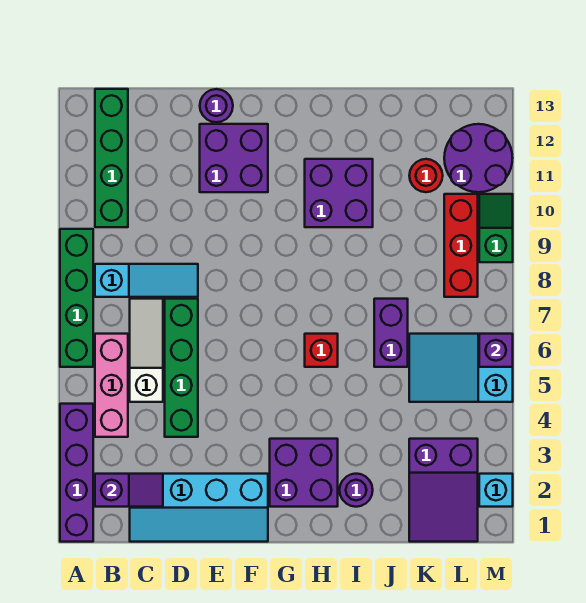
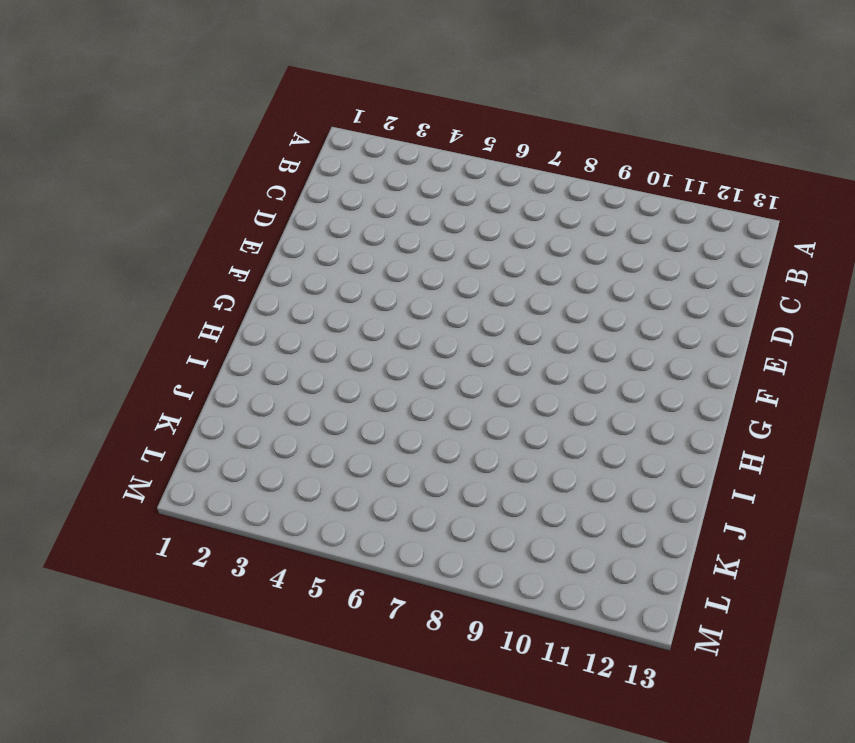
none -> purple 1x4 brick [60,404,93,542]
none -> green 1x4 brick [60,229,93,367]
none -> pink 1x3 brick [95,334,128,437]

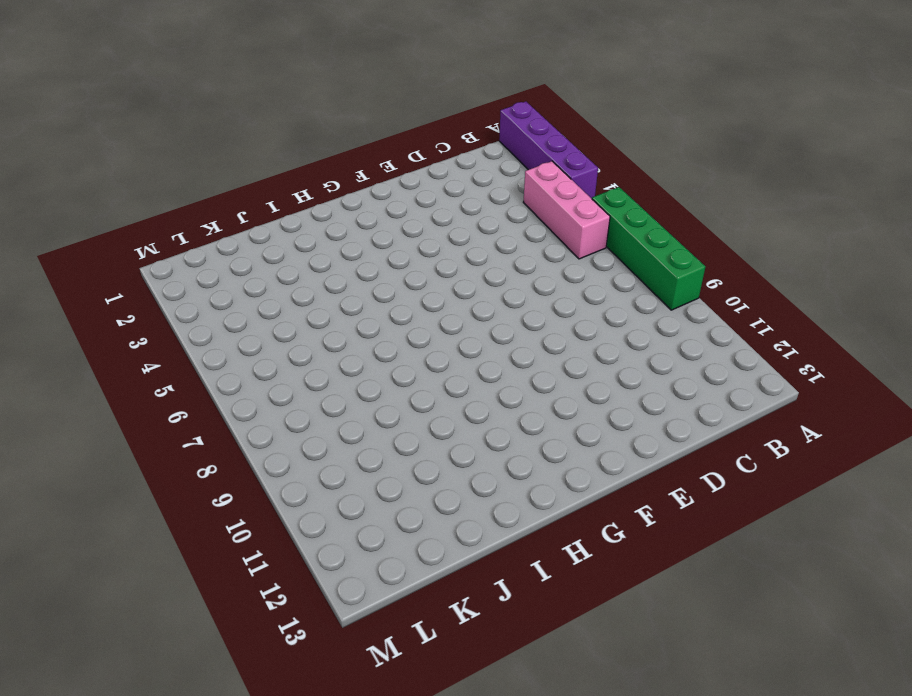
none -> cyan 1x3 slope [95,264,198,297]
none -> green 1x4 brick [95,89,128,227]
none -> cyan 2x4 slope [130,474,268,542]

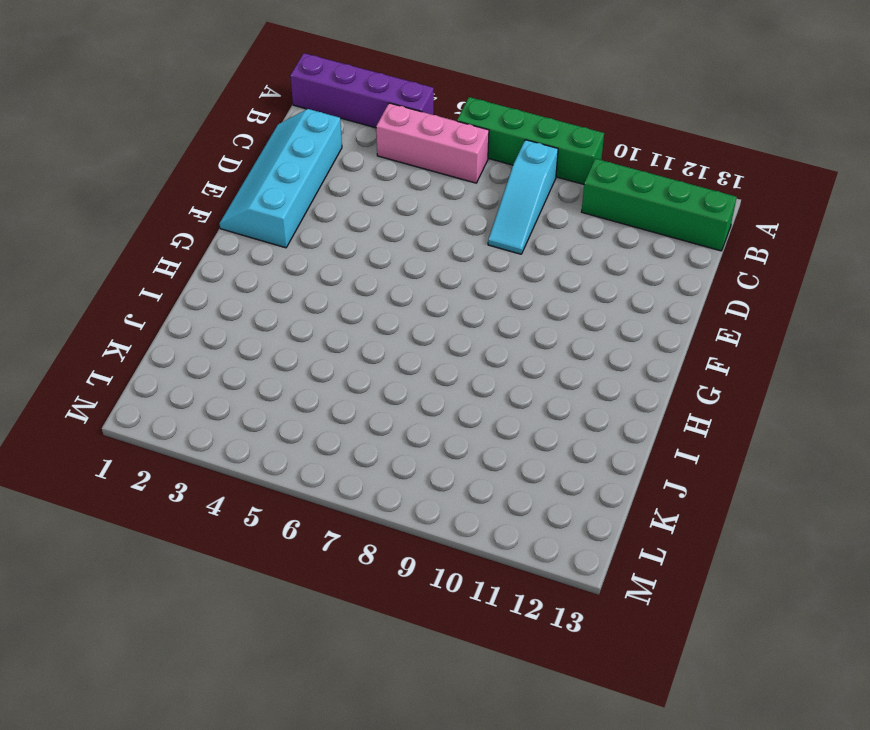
none -> white 1x3 slope [130,299,163,402]
none -> green 1x4 brick [165,299,198,437]
none -> purple 2x2 brick [200,124,268,192]

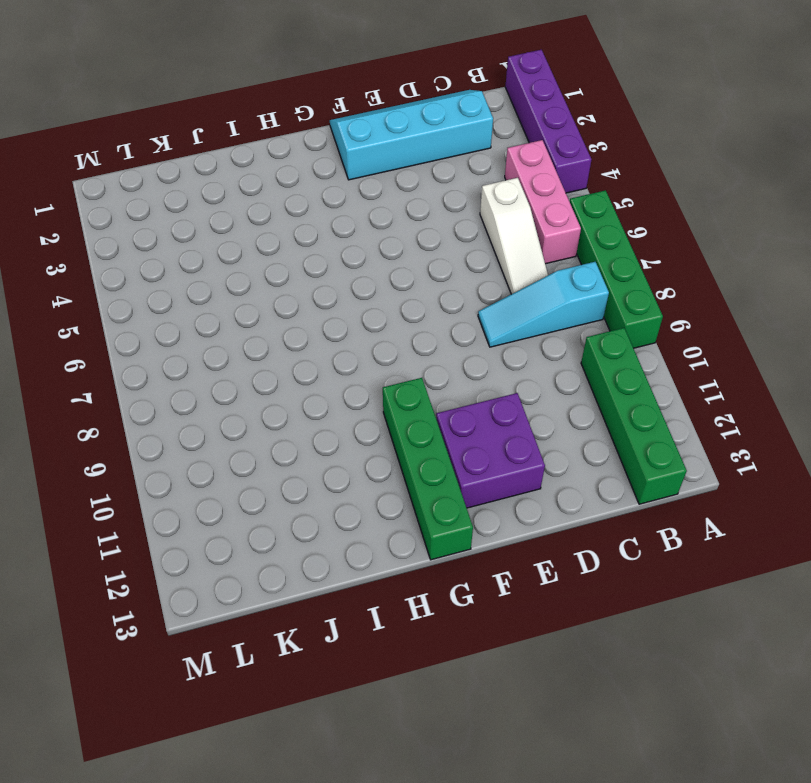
green 1x4 brick [383,378,473,560] -> green 1x4 brick moved to [165,299,198,437]
none -> purple 1x1 round brick [200,89,233,122]
none -> purple 2x2 brick [270,439,338,507]
none -> red 1x1 brick [305,334,338,367]

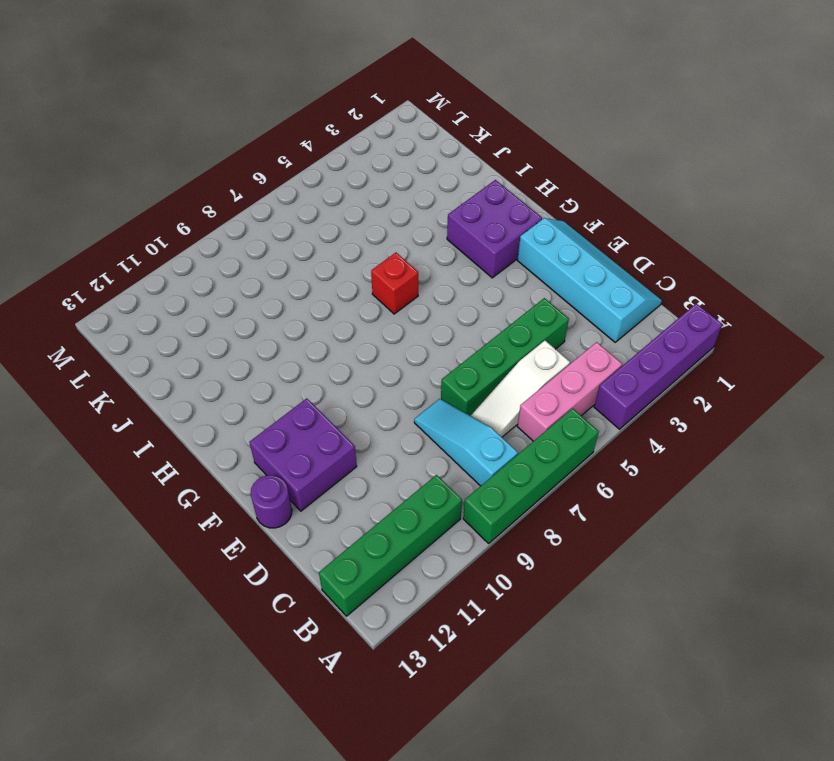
none -> purple 2x2 brick [305,159,373,227]
none -> purple 1x1 round brick [340,474,373,507]
none -> purple 1x2 brick [374,299,408,367]

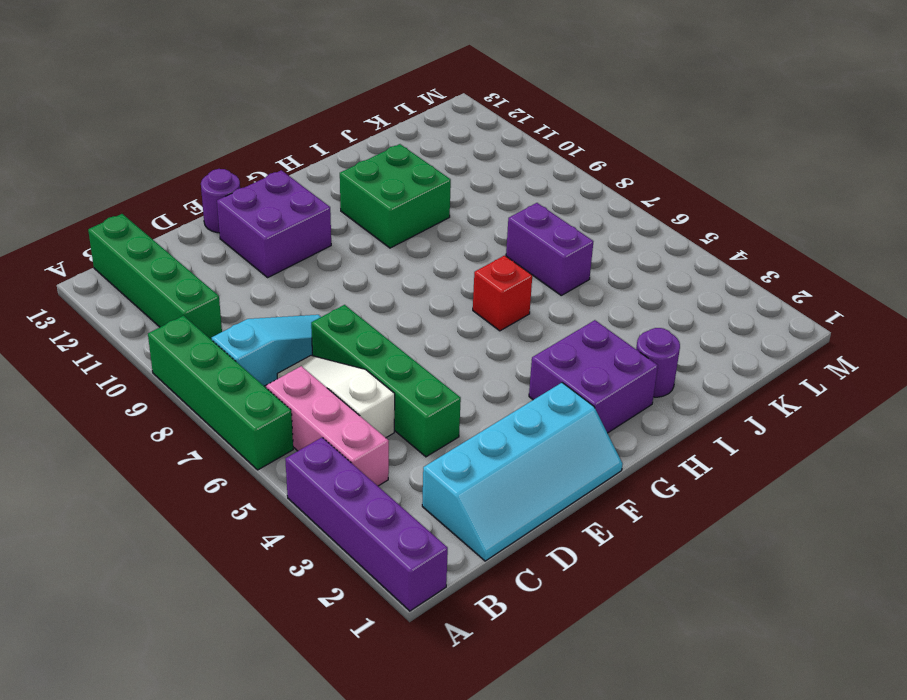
green 2x2 brick [340,144,451,248] -> purple 2x2 brick [305,159,373,227]
none -> purple 2x3 slope [409,439,478,542]
none -> cyan 2x3 slope [409,334,513,402]
none -> red 1x1 round brick [409,159,443,192]

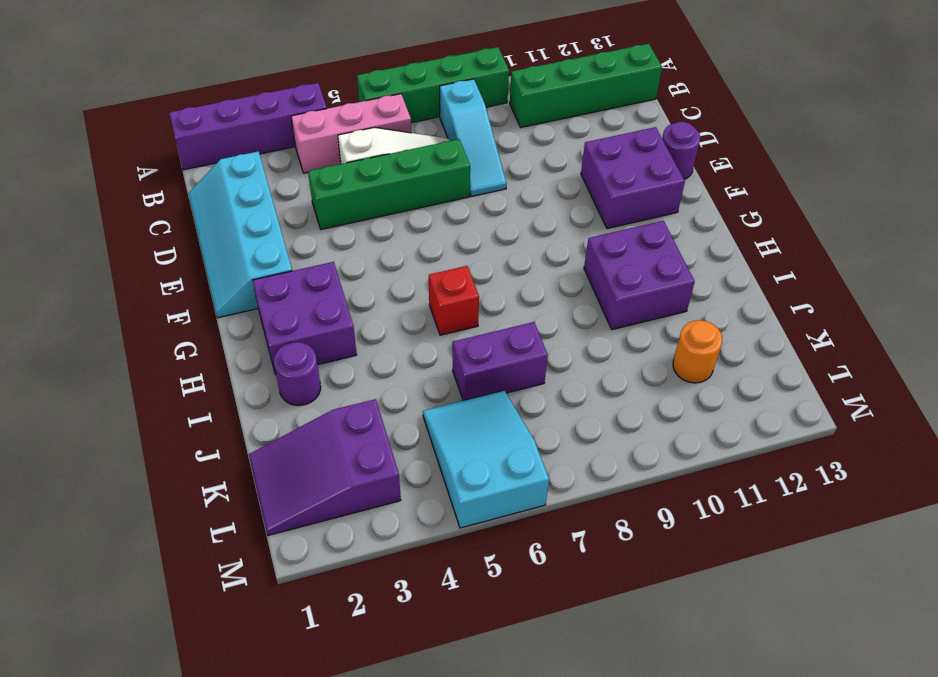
orange 1x1 round brick [673,320,722,383] -> red 1x1 round brick [409,159,443,192]
none -> red 1x3 brick [444,194,478,297]
none -> purple 2x2 round brick [444,124,513,192]
none -> cyan 1x1 brick [479,474,513,507]

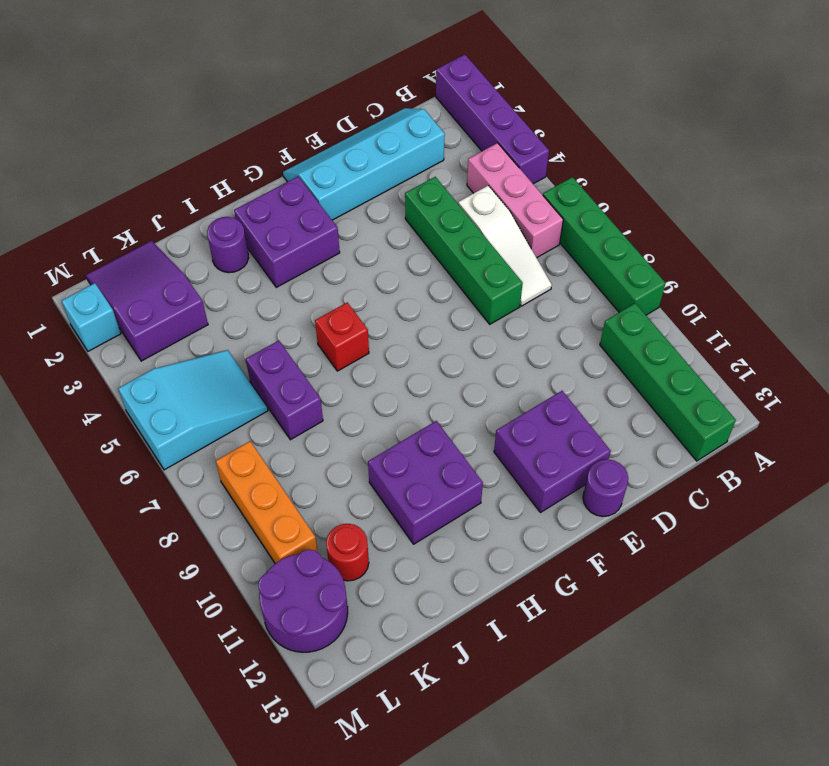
orange 1x3 brick [216,441,318,563] -> red 1x3 brick [444,194,478,297]
none -> cyan 1x3 slope [95,264,198,297]
none -> green 1x2 slope [479,194,513,262]
none -> purple 1x2 slope [95,474,163,507]

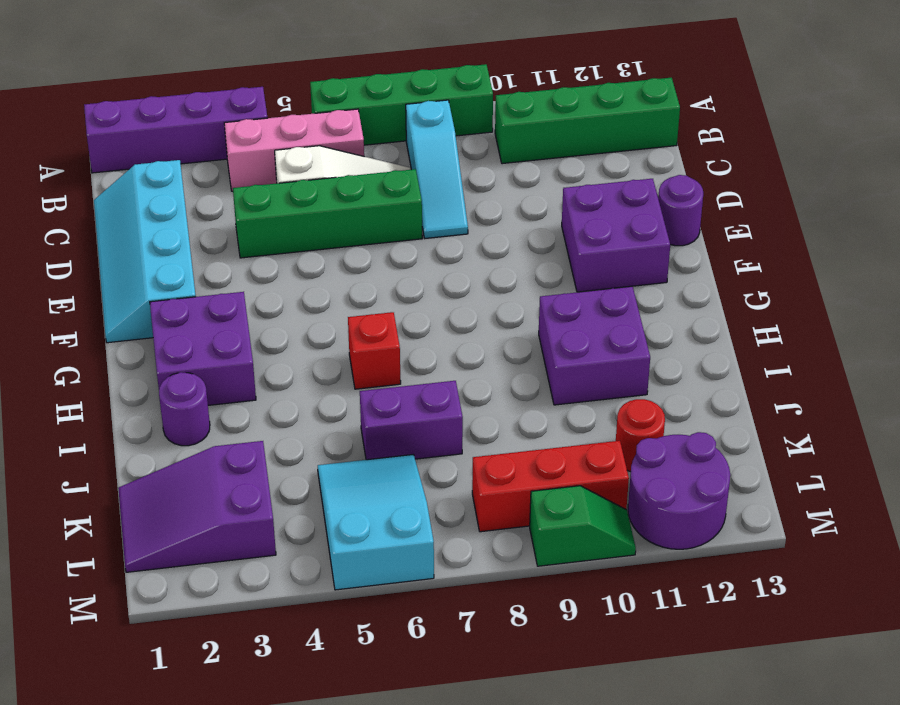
none -> cyan 1x1 brick [479,474,513,507]
none -> purple 1x2 slope [95,474,163,507]
none -> purple 1x1 brick [479,334,513,367]

